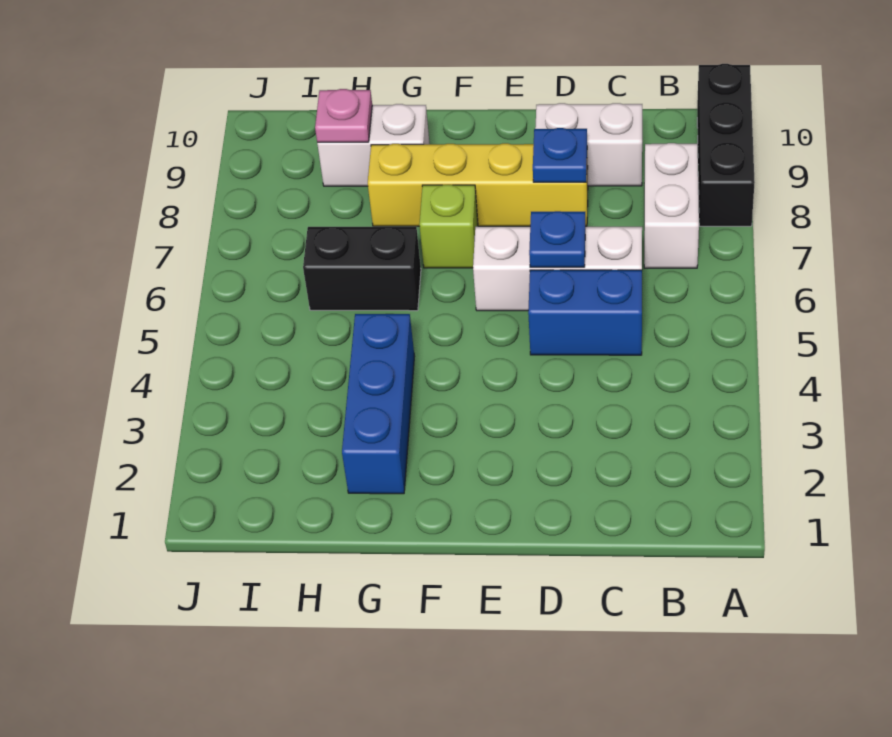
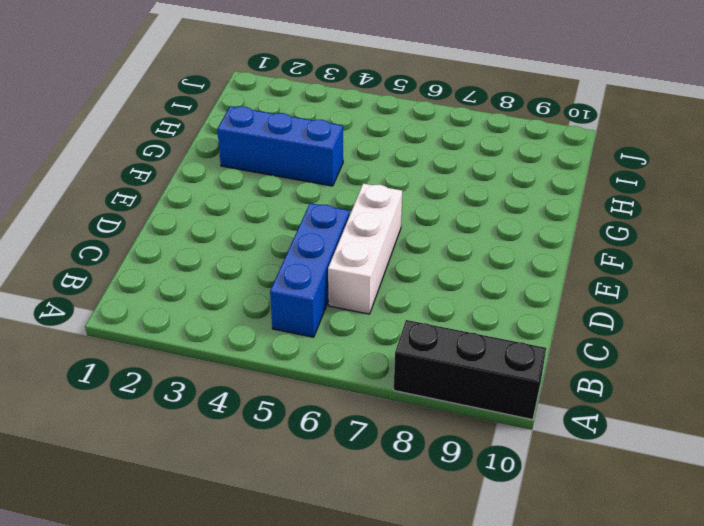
blue 1x3 brick [270,203,350,337] -> blue 1x2 brick [528,270,642,355]
none -> white 1x2 brick [644,143,699,268]
none -> white 1x2 brick [535,103,642,186]
none -> yellow 1x4 brick [368,143,588,226]

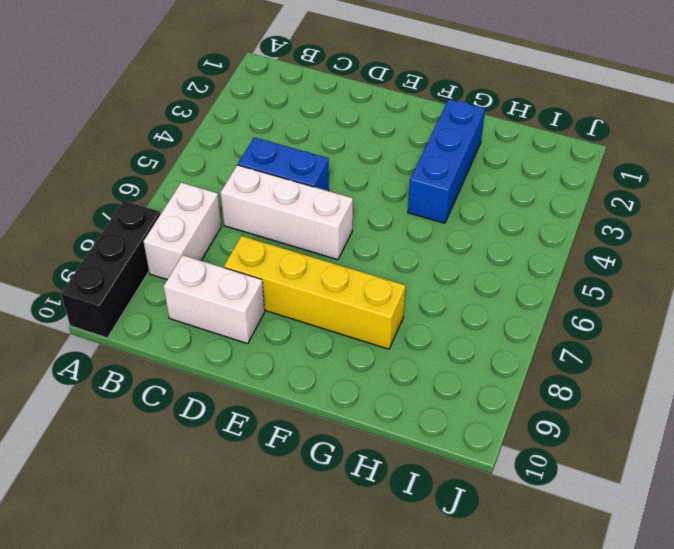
none -> lime 1x1 brick [419,185,478,268]
none -> black 1x2 brick [303,227,421,311]
none -> white 1x2 brick [317,104,430,186]

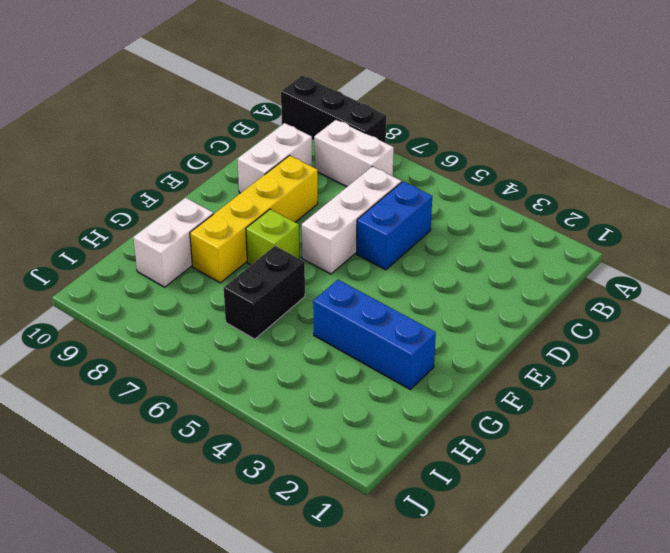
none -> blue 1x1 plate [529,211,586,267]
none -> blue 1x1 plate [533,128,587,182]
none -> pink 1x1 plate [315,89,372,143]

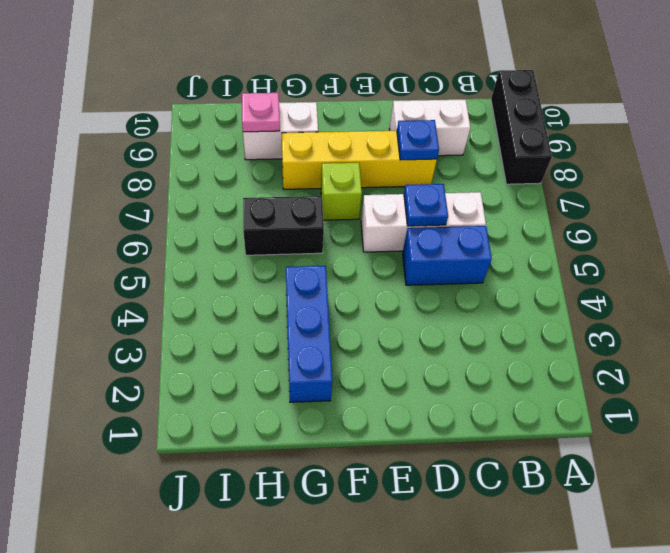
none -> white 1x2 brick [644,143,699,268]

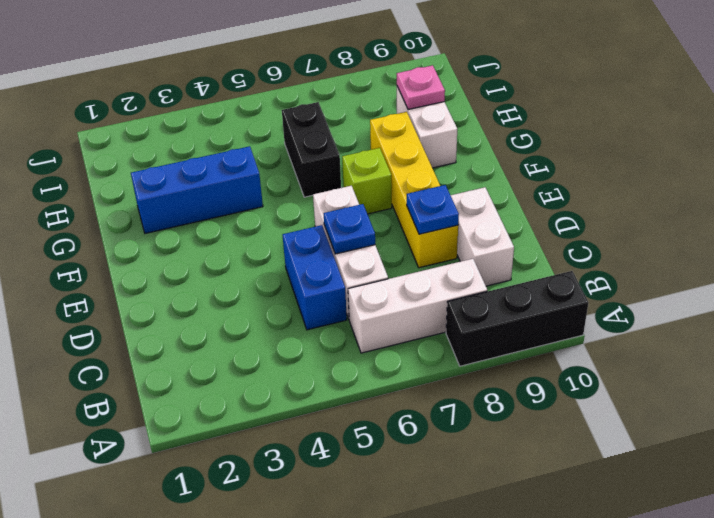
white 1x3 brick [348,259,487,353] -> white 1x2 brick [644,143,699,268]

